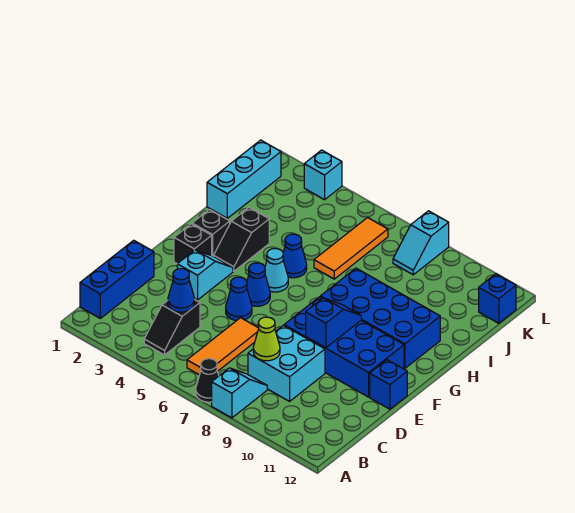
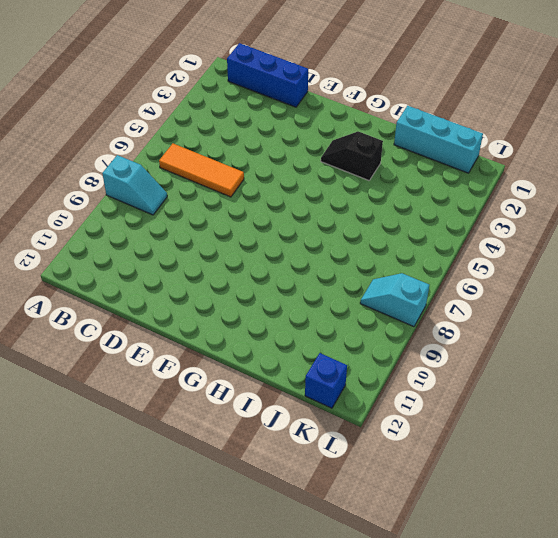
none -> black 1x1 cone [196,359,219,402]
none -> black 1x2 slope [144,299,200,355]
none -> cyan 2x2 brick [248,325,325,401]

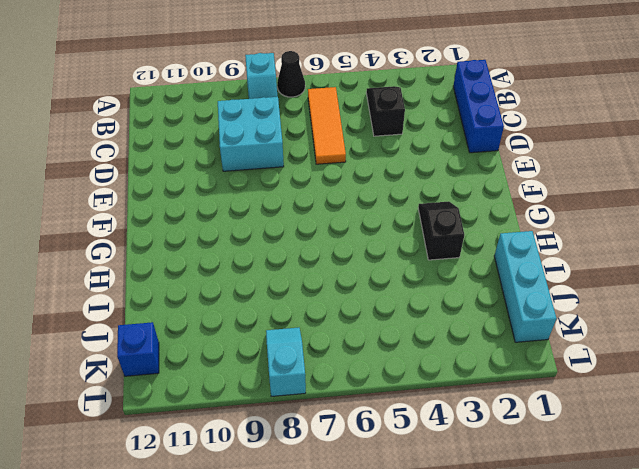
none -> cyan 1x2 slope [177,250,233,300]
none -> blue 1x1 cone [226,277,252,321]
none -> blue 2x4 brick [284,297,404,397]

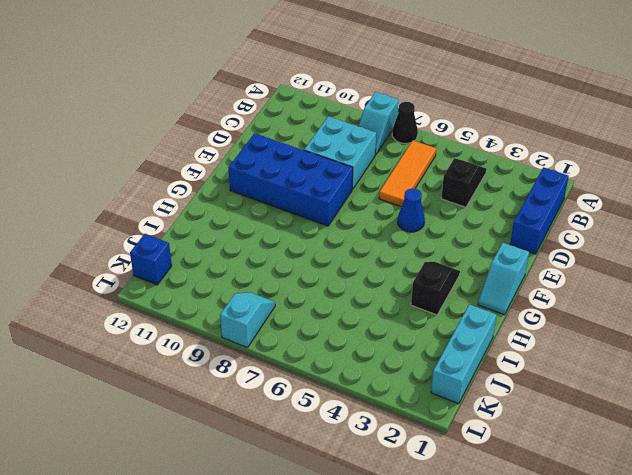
cyan 1x2 slope [478,243,529,315] -> cyan 1x2 slope moved to [177,250,233,300]
none -> blue 1x1 brick [370,360,407,409]
none -> black 1x1 brick [174,224,212,264]
none -> blue 1x1 cone [247,263,270,306]

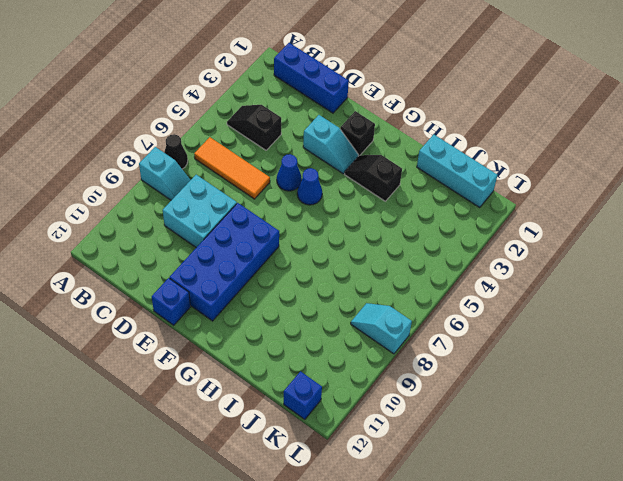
none -> black 1x1 brick [192,210,230,256]
none -> cyan 1x1 cone [265,249,288,292]
none -> blue 2x4 brick [320,268,440,368]

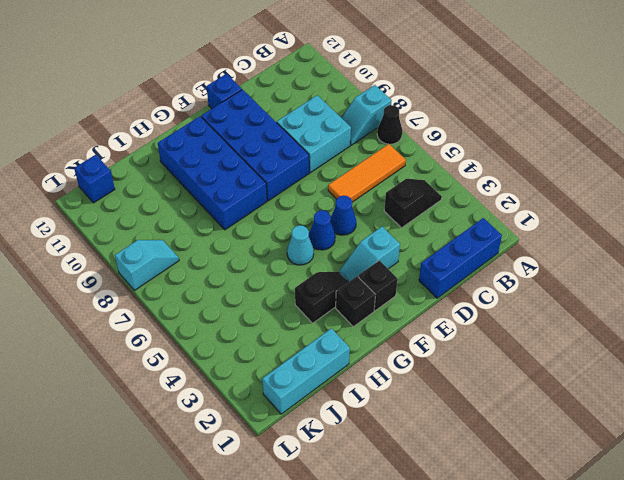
none -> blue 1x1 cone [283,234,307,278]
none -> orange 1x3 tile [314,218,388,279]
none -> cyan 1x1 brick [304,150,342,200]

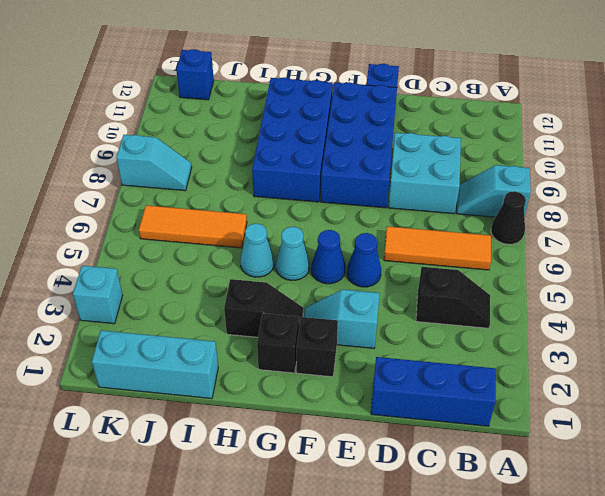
cyan 1x1 cone [241,223,274,277] -> blue 1x1 cone [283,234,307,278]
none -> blue 1x1 cone [168,269,194,312]
none -> lime 1x1 cone [253,317,280,361]
none -> blue 1x2 slope [306,298,361,348]

